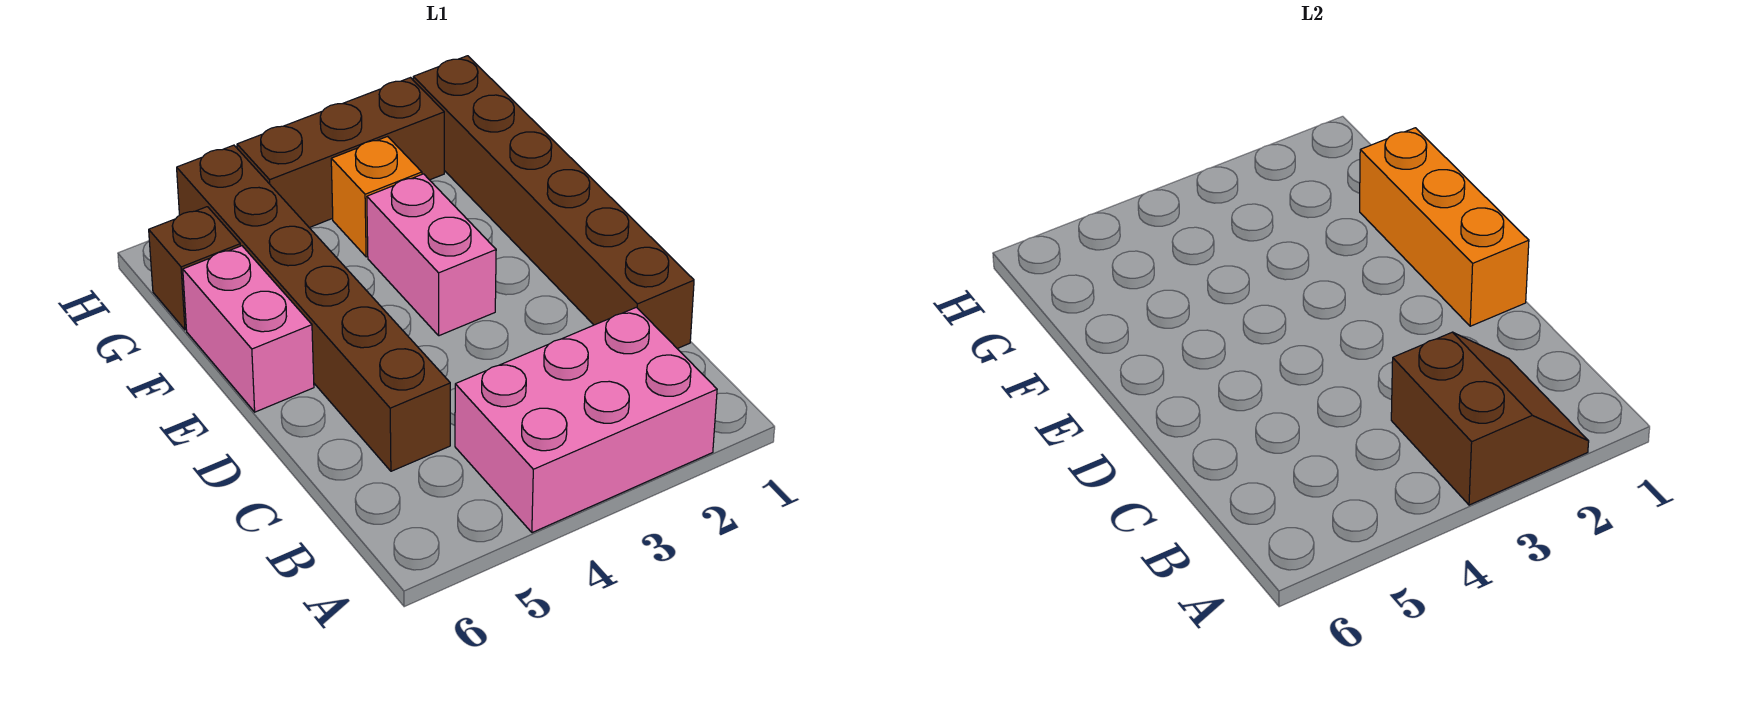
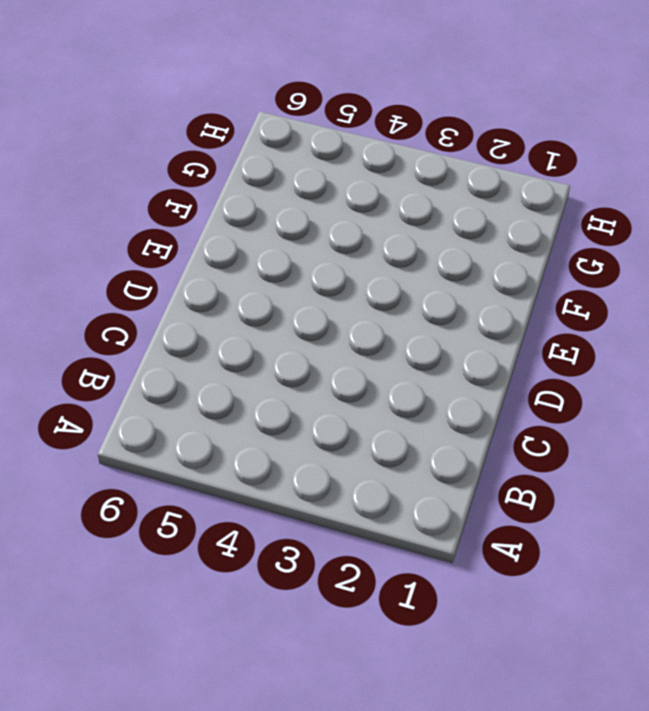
none -> pink 2x3 brick [455,307,717,533]
none -> brown 1x6 brick [413,56,694,349]

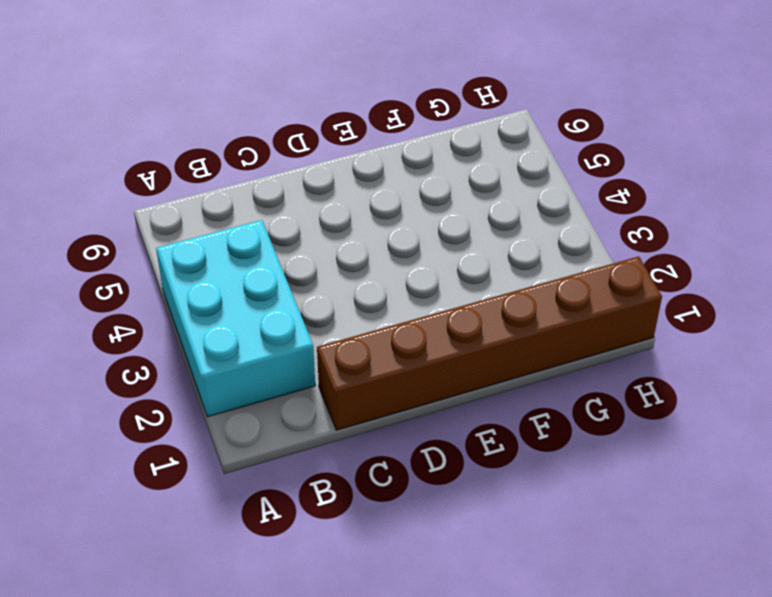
cyan 2x3 brick [156,220,315,417] -> pink 2x3 brick [455,307,717,533]
none -> brown 1x6 brick [177,145,450,471]
none -> pink 1x2 brick [367,174,496,336]

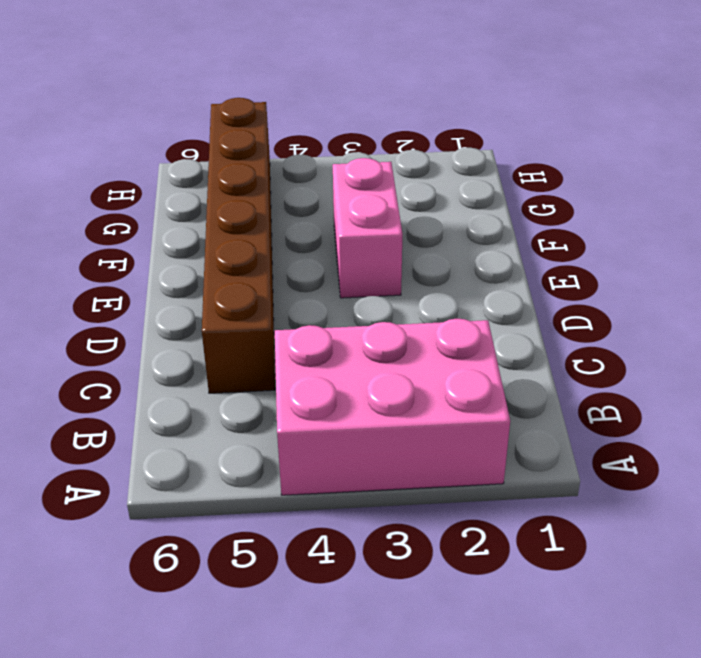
none -> brown 1x6 brick [413,56,694,349]
none -> pink 1x2 brick [183,246,314,412]

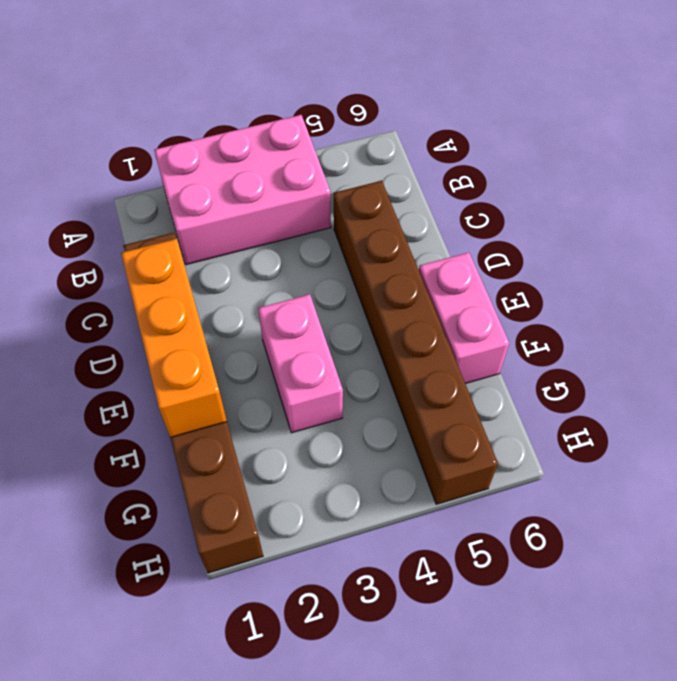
none -> orange 1x1 brick [331,137,422,257]
none -> brown 1x1 brick [149,207,240,330]

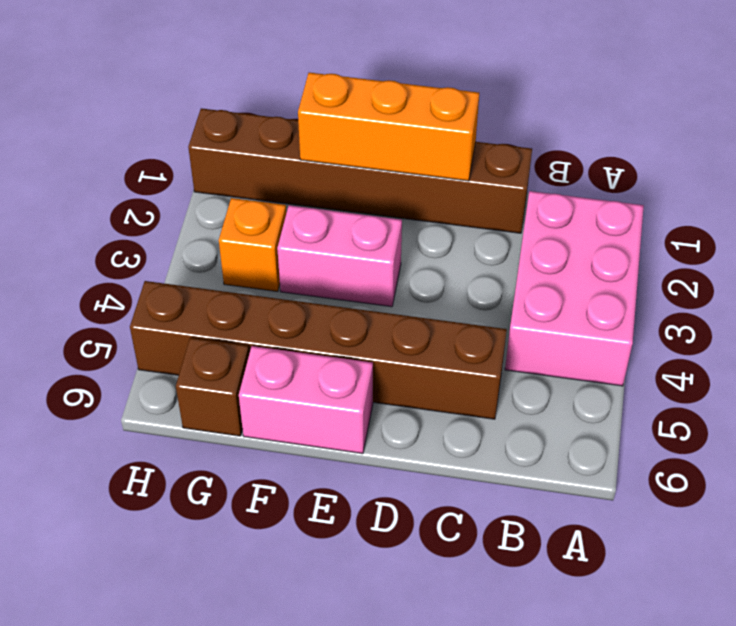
none -> brown 1x3 brick [237,78,444,228]
none -> brown 2x2 slope [1391,332,1589,505]

